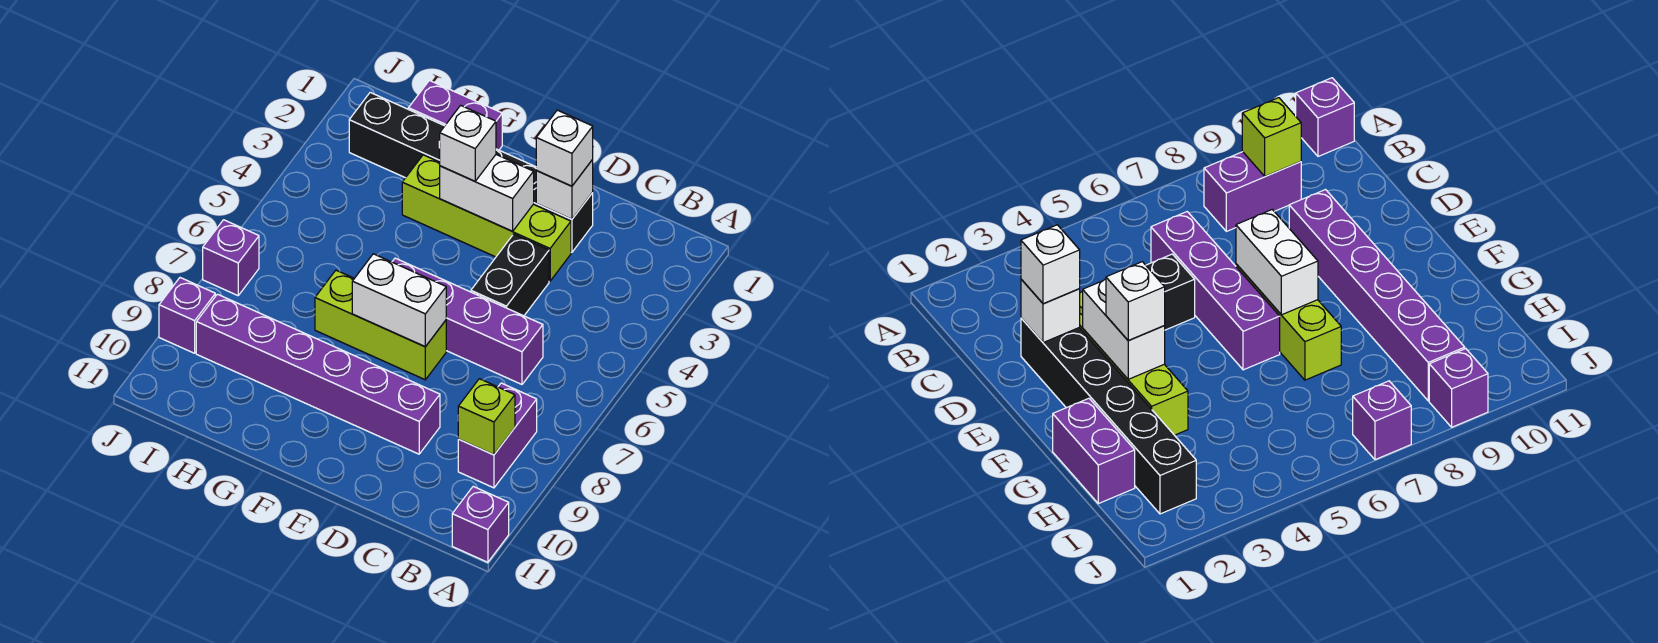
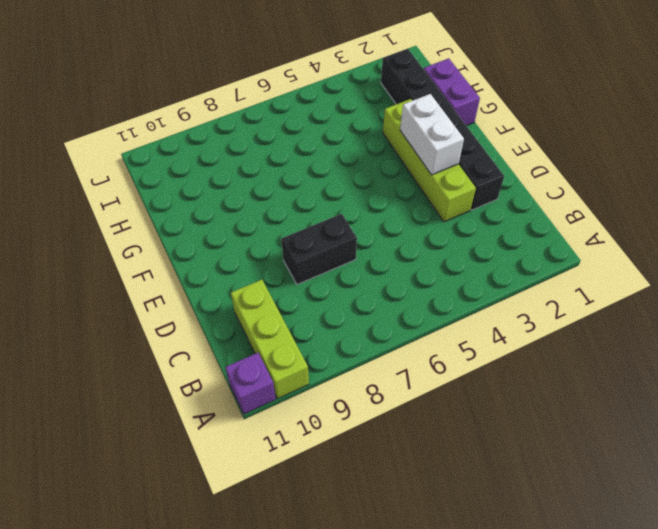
lime 1x3 brick [231,280,309,399] -> lime 1x3 brick moved to [315,270,446,380]
black 1x2 brick [281,214,357,284] -> black 1x2 brick moved to [471,234,549,316]
none -> purple 1x2 brick [458,383,537,488]
none -> purple 1x4 brick [392,258,543,384]
none -> purple 1x6 brick [196,294,440,454]

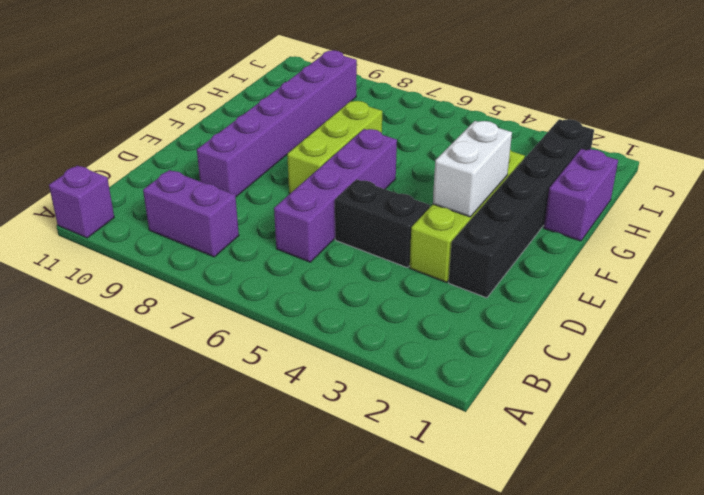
none -> purple 1x1 brick [203,220,259,296]
none -> purple 1x1 brick [159,278,215,353]
none -> lime 1x1 brick [458,379,515,455]

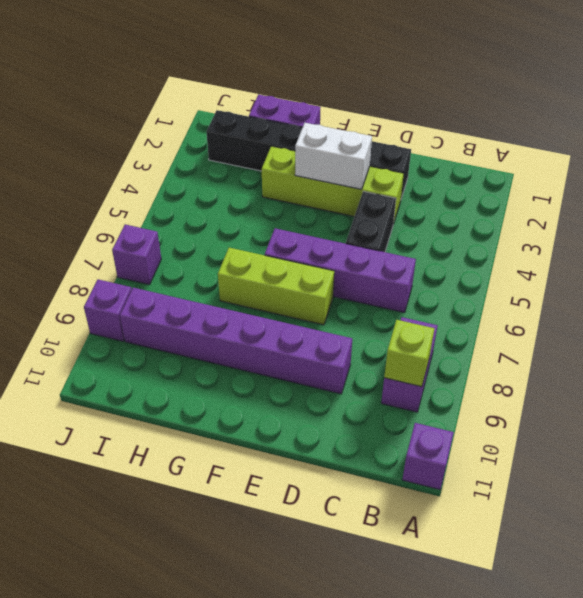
none -> white 1x1 brick [536,160,593,219]
none -> white 1x2 brick [352,254,446,347]
none -> white 1x1 brick [536,110,593,186]

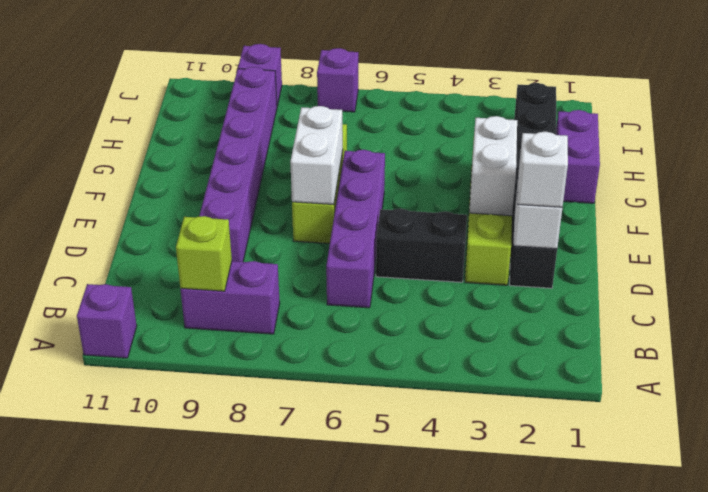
none -> white 1x1 brick [439,105,496,181]

